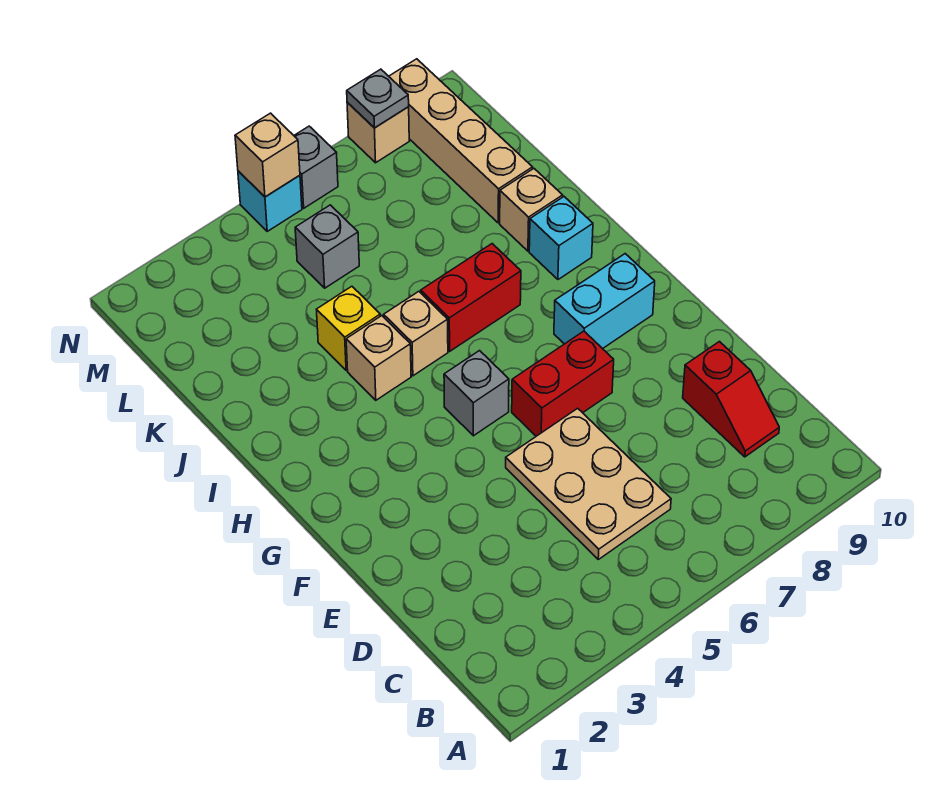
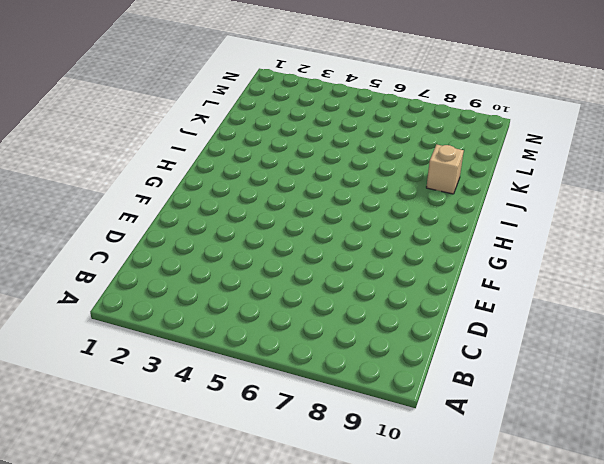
none -> tan 2x3 plate [506,408,671,559]
none -> red 1x2 slope [683,342,779,457]
none -> red 1x2 brick [512,331,614,436]

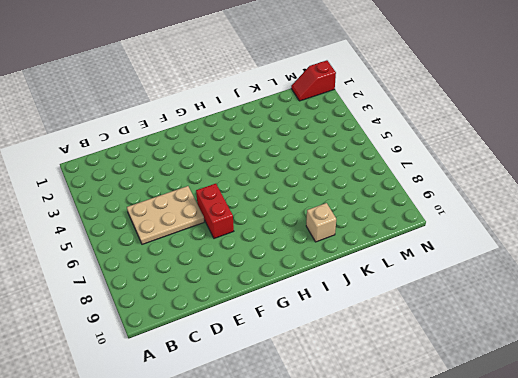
red 1x2 slope [291,60,336,101] -> red 1x2 slope moved to [683,342,779,457]
none -> grey 1x1 brick [444,351,509,436]
none -> cyan 1x2 brick [554,254,655,349]
none -> tan 1x1 brick [346,316,411,400]

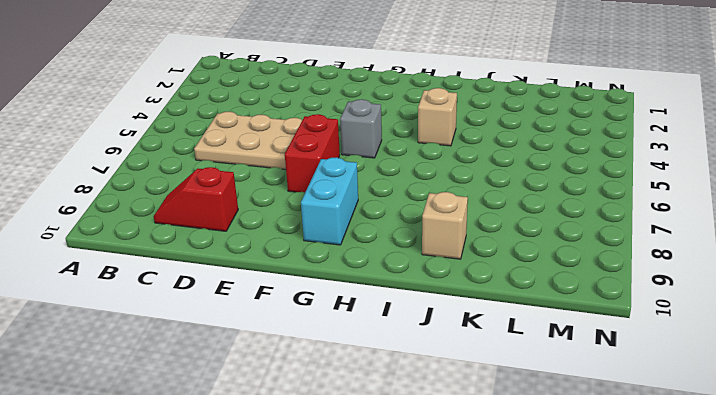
none -> tan 1x1 brick [384,291,448,376]
none -> red 1x2 brick [421,244,521,351]
none -> cyan 1x1 brick [529,197,593,279]

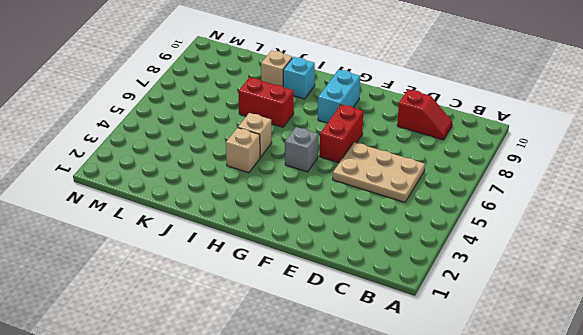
red 1x2 brick [238,78,294,127] -> red 1x2 brick turned to [421,244,521,351]
none -> yellow 1x1 brick [316,286,380,370]
none -> tan 1x4 brick [389,59,533,223]
none -> grey 1x1 brick [295,205,359,288]

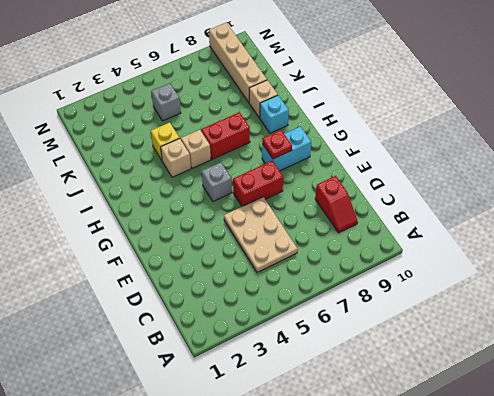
red 1x1 plate [262,130,292,159] -> none
none -> cyan 1x1 brick [238,171,302,231]
none -> grey 1x1 brick [294,126,338,208]
none -> tan 1x1 brick [347,103,409,163]

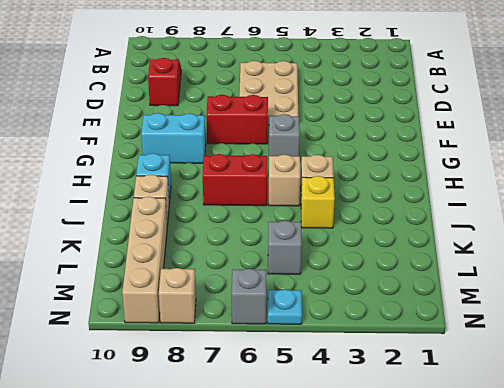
cyan 1x1 plate [268,289,302,324] -> cyan 1x1 brick [238,171,302,231]
none -> tan 1x1 brick [235,113,300,197]
none -> grey 1x1 plate [347,69,409,128]

